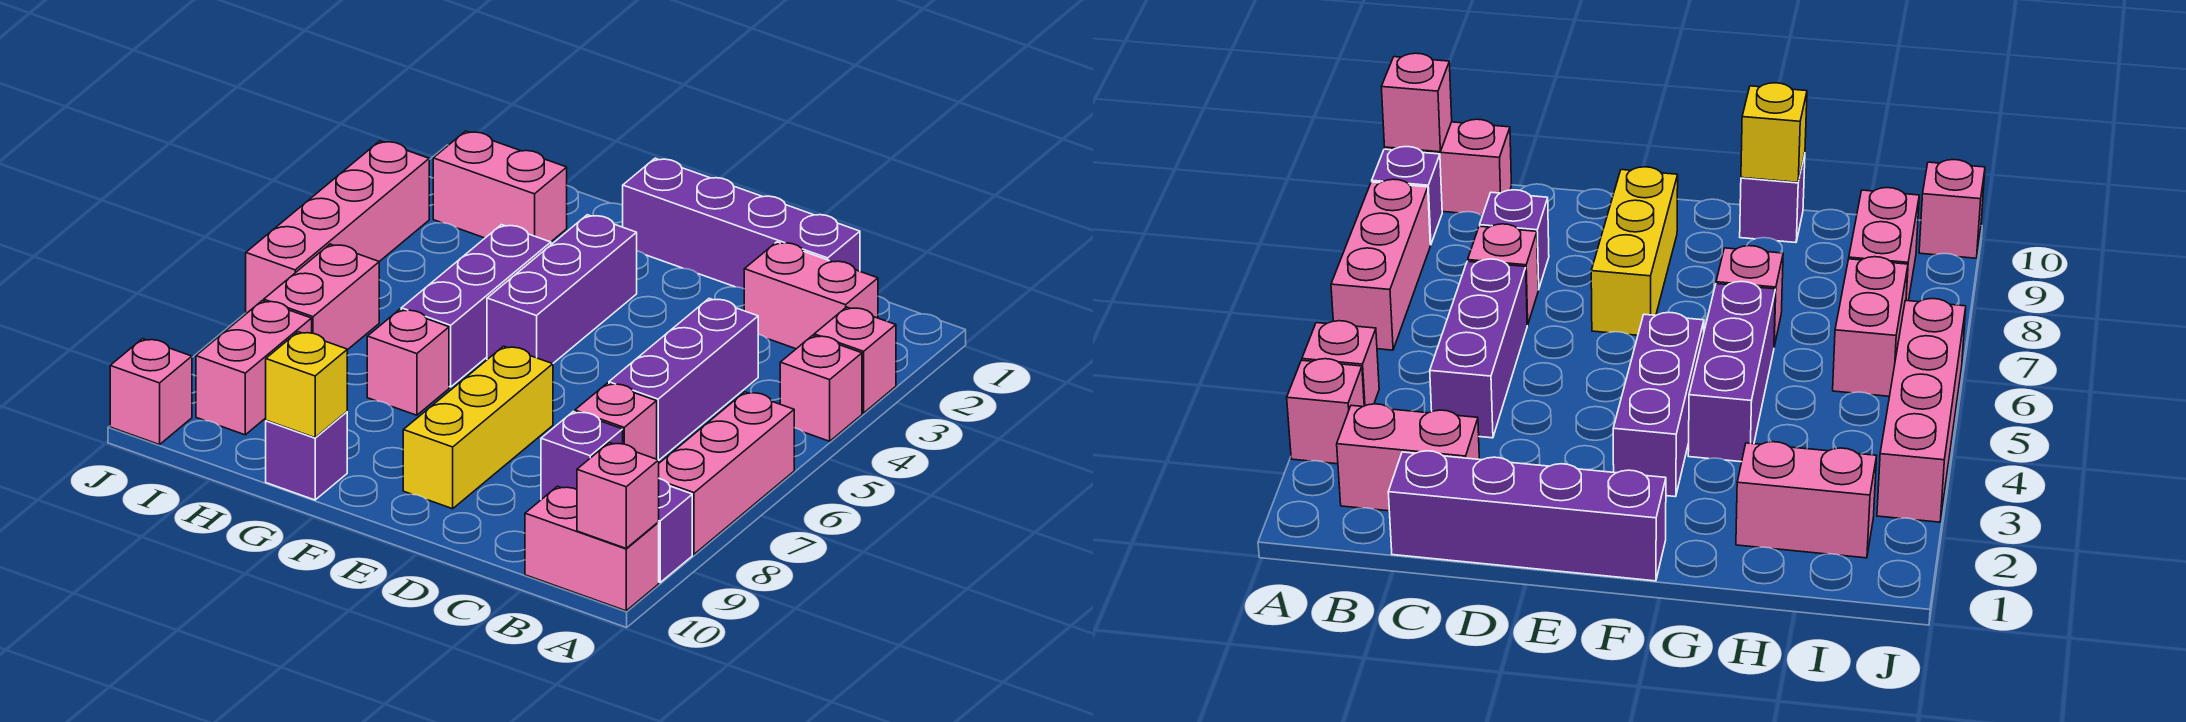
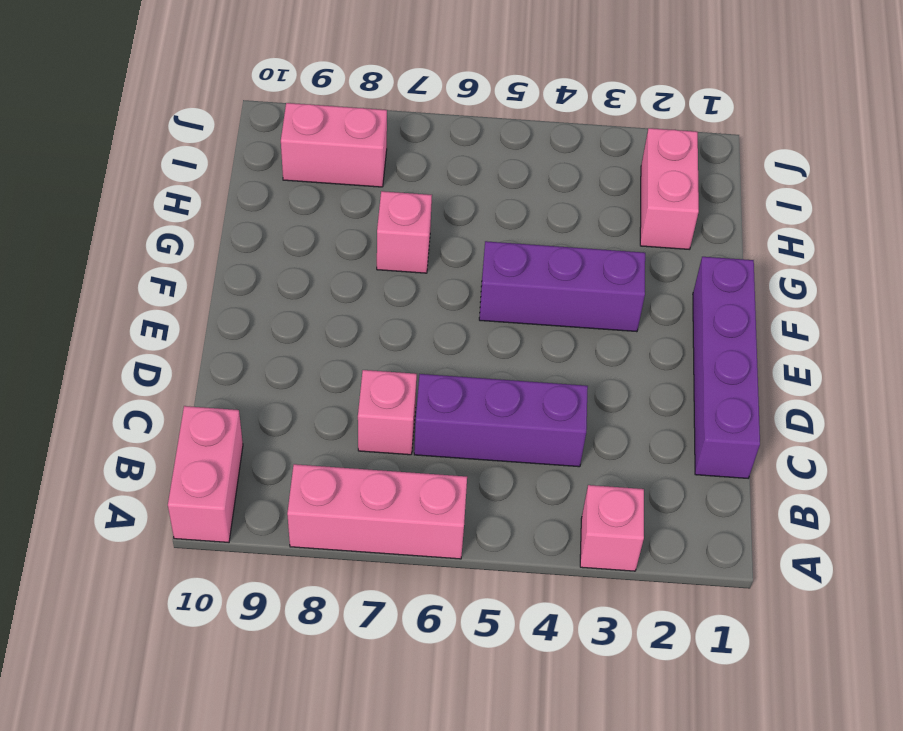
none -> pink 1x1 brick [780,335,862,441]
none -> purple 1x1 brick [658,479,692,582]
none -> pink 1x2 brick [744,242,878,349]

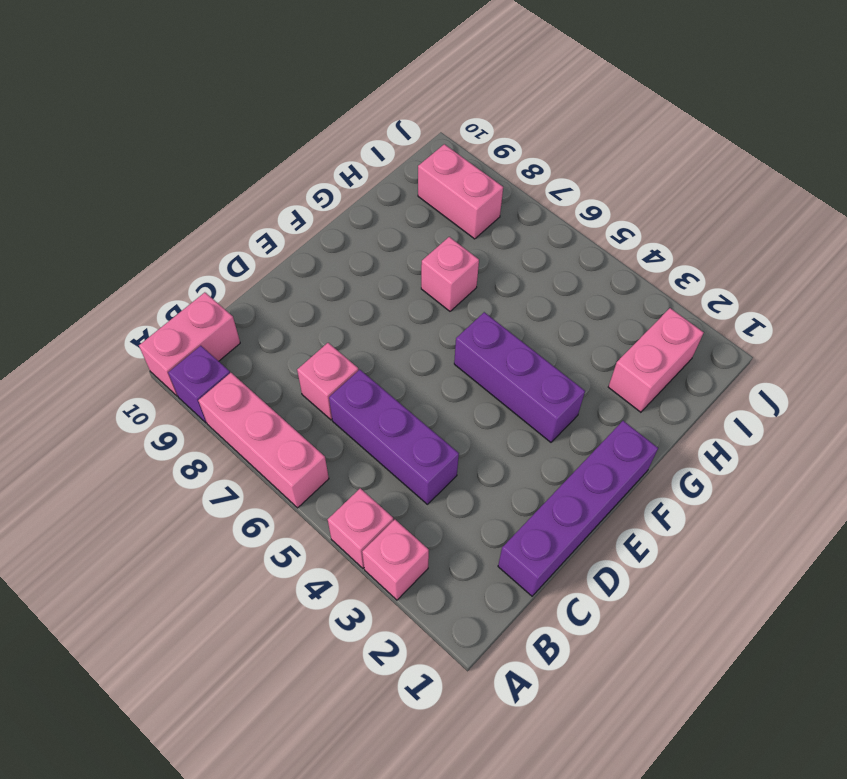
none -> pink 1x2 brick [744,242,878,349]
none -> purple 1x1 brick [541,411,623,500]
none -> yellow 1x3 brick [403,346,553,509]

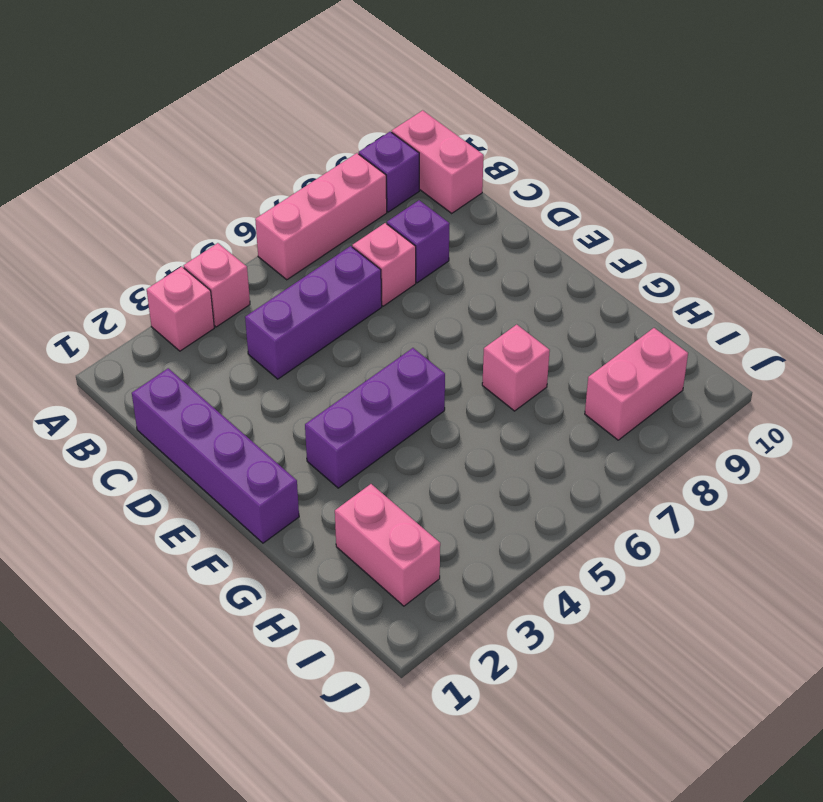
none -> pink 1x2 brick [744,242,878,349]
none -> yellow 1x3 brick [403,346,553,509]
none -> purple 1x3 brick [401,225,551,387]

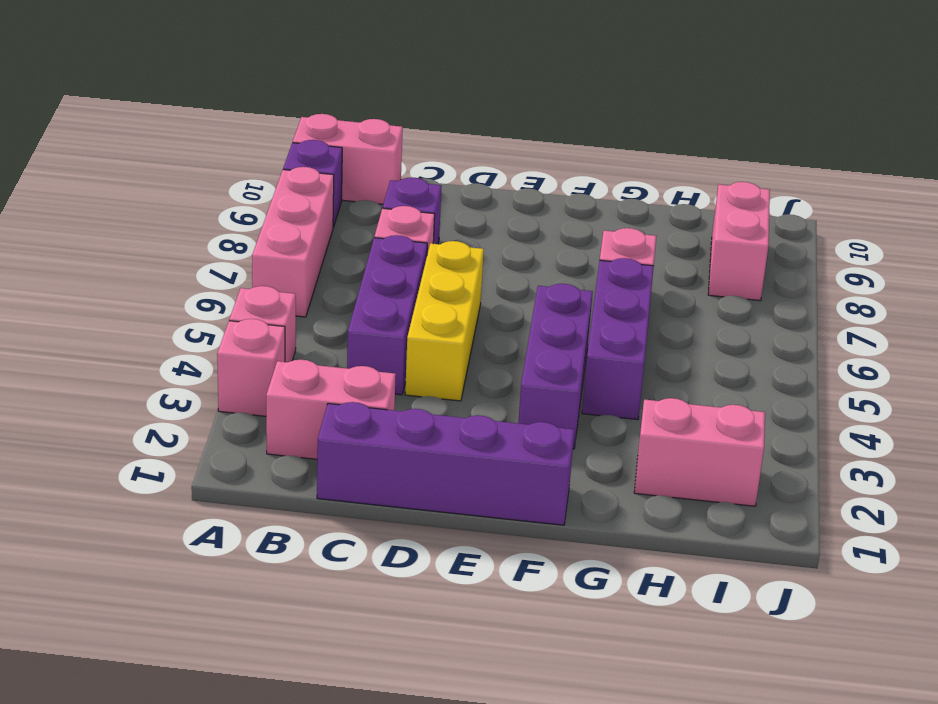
yellow 1x3 brick [405,241,484,401] -> yellow 1x3 brick moved to [403,346,553,509]
none -> purple 1x1 brick [266,412,347,500]
none -> pink 1x2 brick [264,244,379,350]
none -> pink 1x4 brick [246,141,429,314]

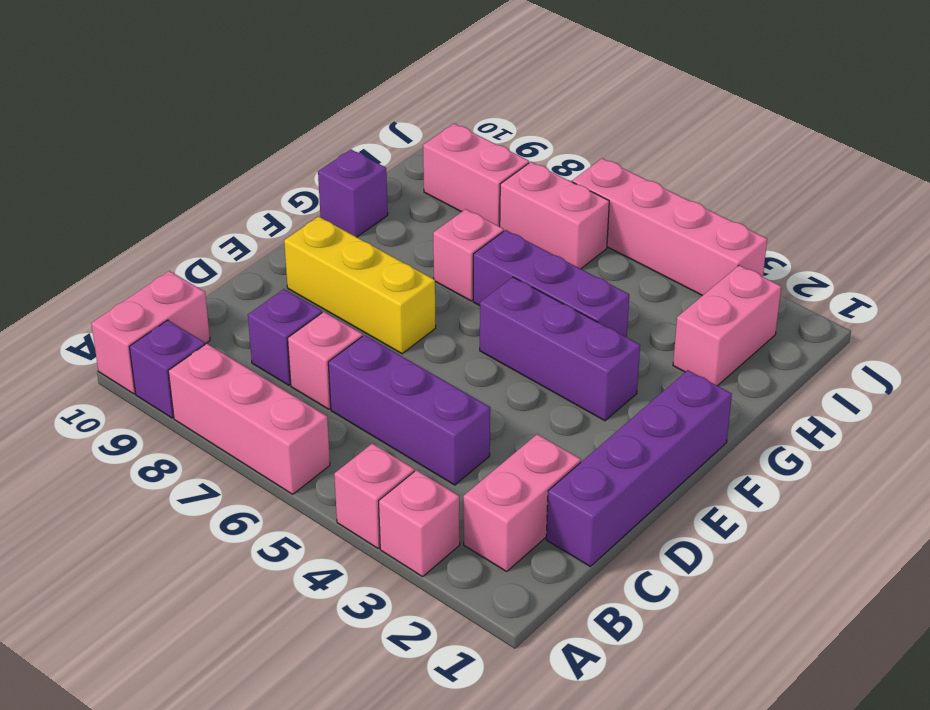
none -> pink 1x1 brick [110,339,192,445]
none -> pink 1x1 brick [577,443,659,548]
none -> yellow 1x1 brick [266,332,347,438]

